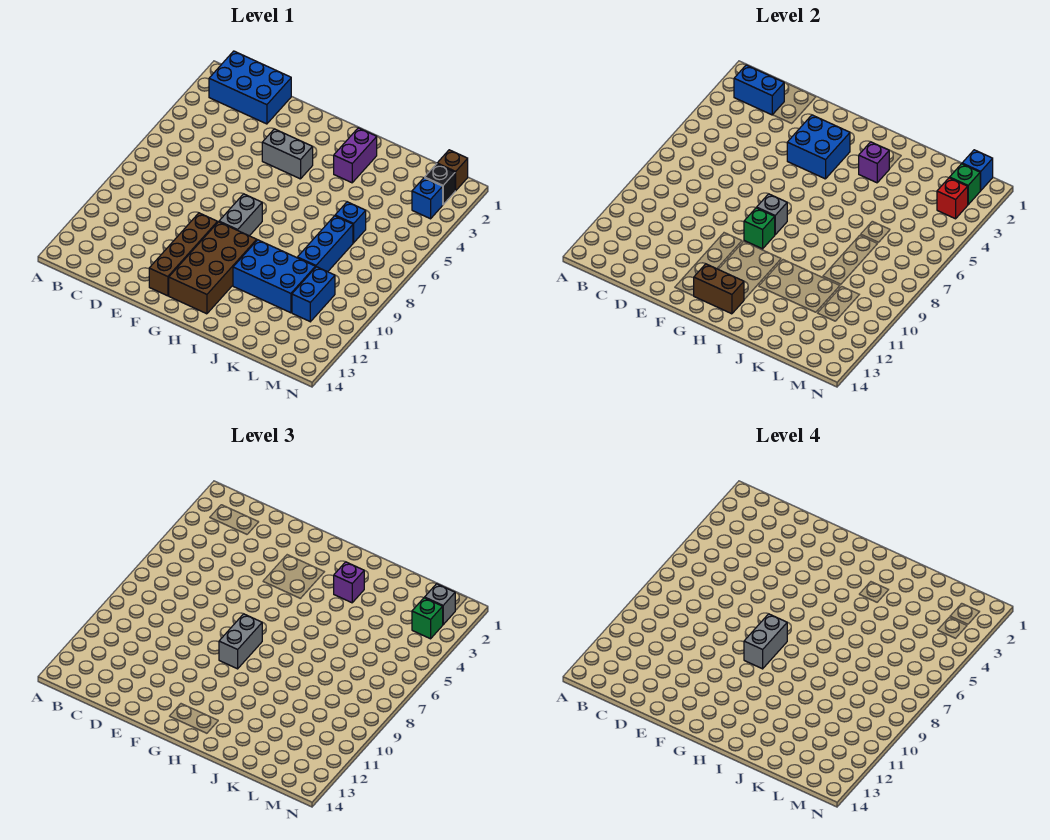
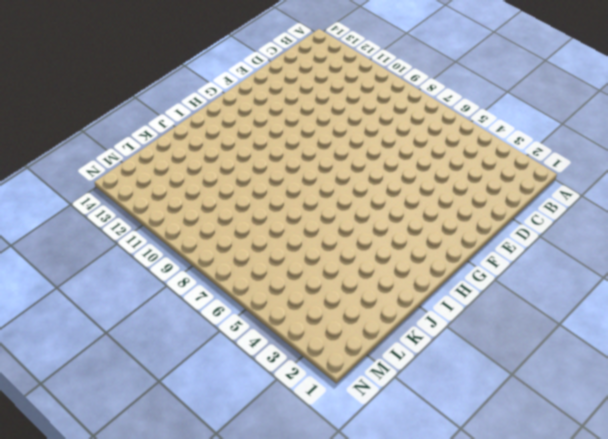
none -> blue 2x3 brick [209,51,291,124]
none -> grey 1x2 brick [262,129,313,179]
none -> brown 1x4 brick [149,213,218,296]

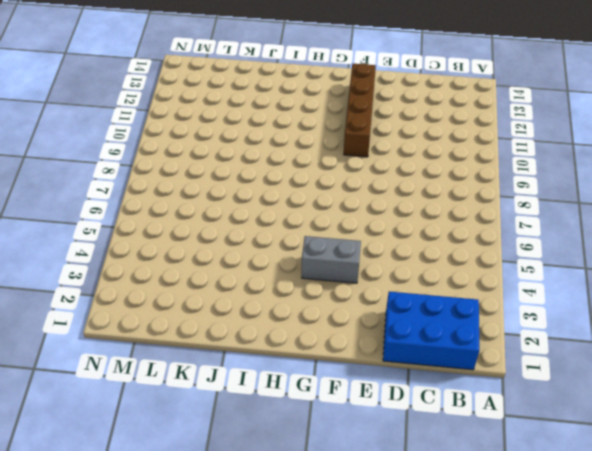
none -> grey 1x2 brick [219,194,262,236]
none -> brown 2x4 brick [169,222,257,314]
none -> purple 1x2 brick [334,128,377,183]

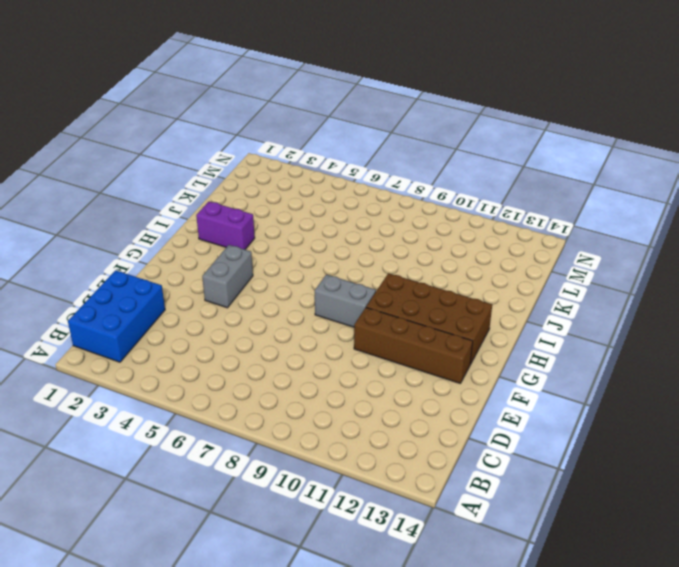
none -> blue 2x3 brick [233,240,315,313]
none -> blue 1x1 brick [335,202,366,243]
none -> blue 1x3 brick [297,216,353,272]

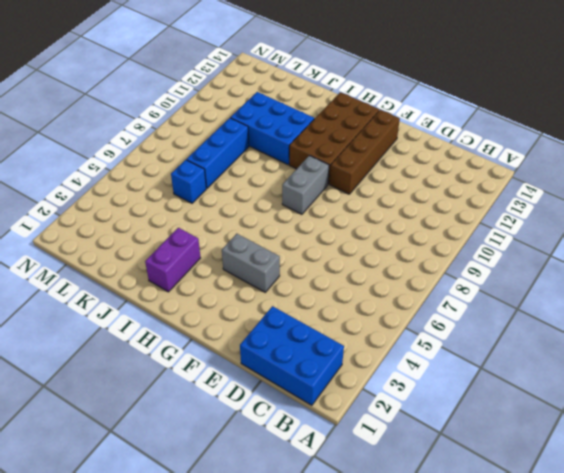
none -> blue 1x2 brick [292,267,335,322]
none -> brown 1x1 brick [437,150,468,191]
none -> black 1x1 brick [425,164,455,205]

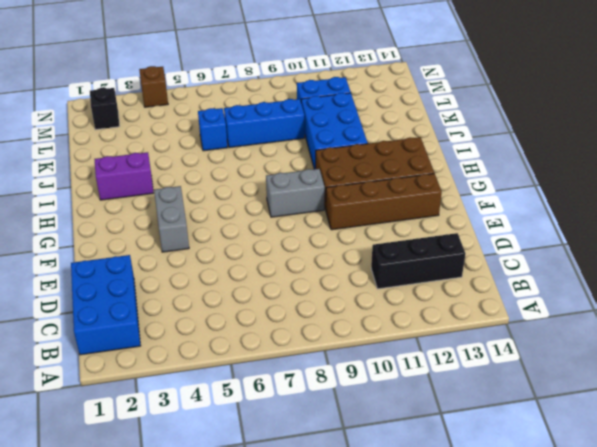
black 1x3 brick [371,233,465,289] -> none
brown 1x1 brick [139,66,168,107] -> brown 1x1 brick moved to [437,150,468,191]
none -> blue 1x1 brick [412,178,443,219]
none -> blue 1x2 brick [734,65,784,115]
none -> blue 2x2 brick [787,115,850,179]

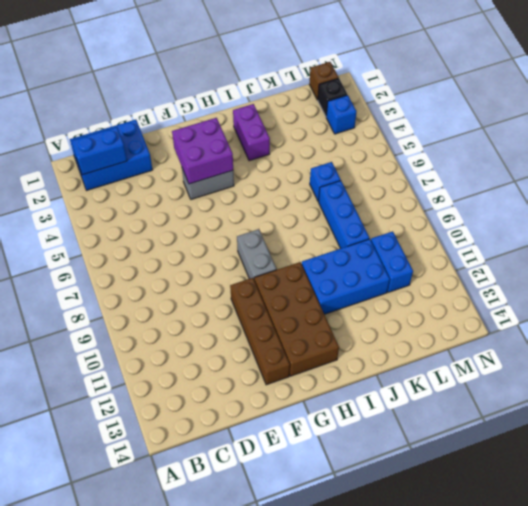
purple 2x2 brick [172,118,233,184] -> blue 2x2 brick [787,115,850,179]
none -> grey 1x1 brick [757,194,787,235]
none -> green 1x1 brick [744,208,775,249]
none -> brown 1x2 brick [694,264,744,314]

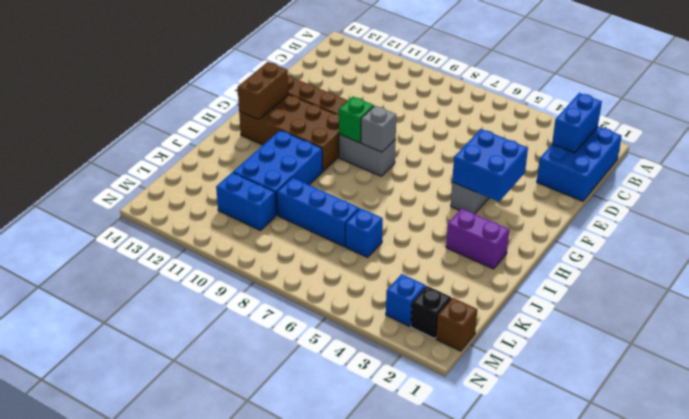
none -> purple 1x1 brick [859,142,889,183]
none -> blue 1x1 brick [962,150,993,191]
none -> green 1x1 brick [950,164,980,205]

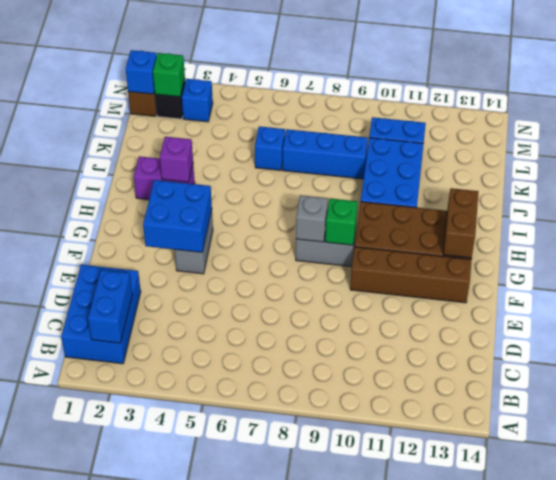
none -> red 1x1 brick [937,178,968,219]
none -> grey 1x2 brick [219,614,262,669]
none -> purple 1x1 brick [334,562,364,603]

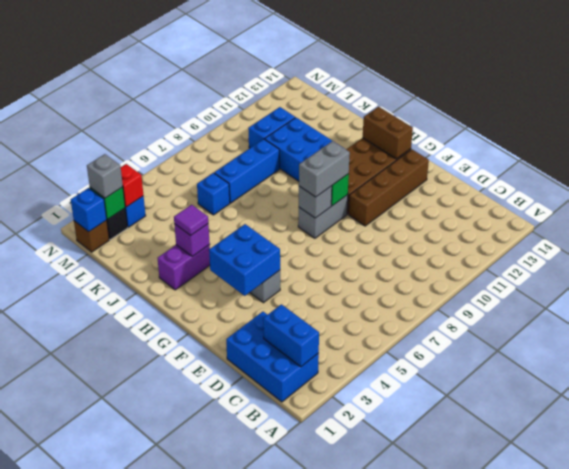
purple 1x1 tile [174,205,208,235] -> purple 1x1 brick [334,562,364,603]
none -> green 1x1 brick [412,598,443,639]
none -> grey 1x2 brick [744,614,787,669]

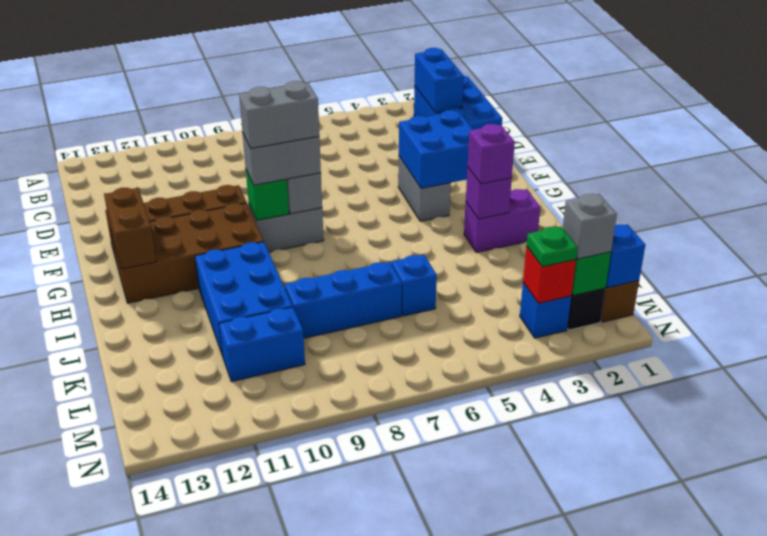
green 1x1 plate [526,227,578,267] -> green 1x1 brick [412,598,443,639]

